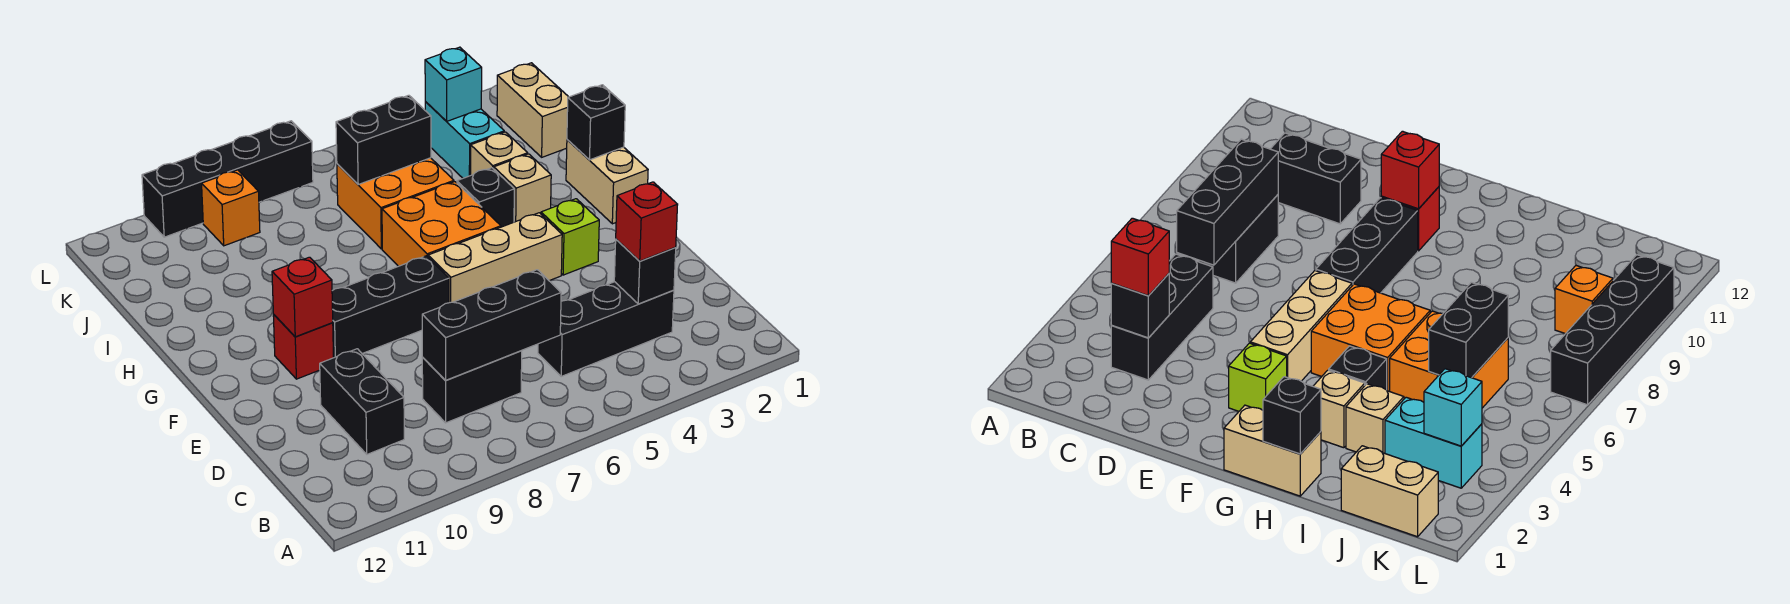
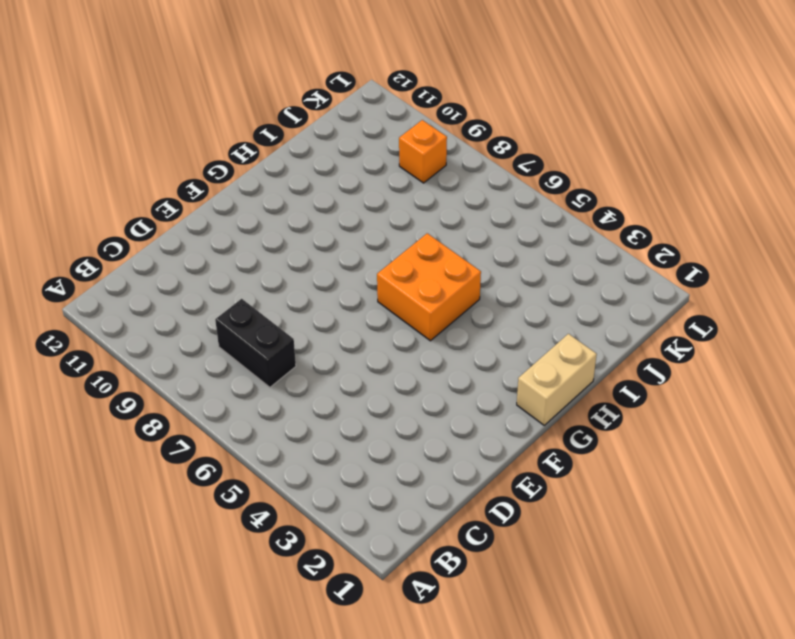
none -> black 1x3 brick [538,282,674,376]
none -> black 1x2 brick [320,349,404,454]
none -> lime 1x1 brick [541,199,599,275]

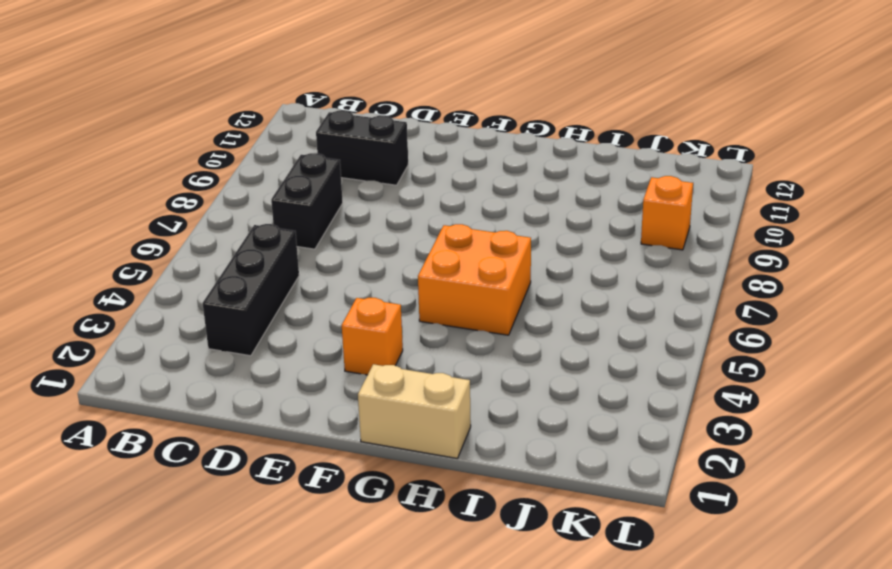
orange 1x1 brick [342,298,403,375] -> lime 1x1 brick [541,199,599,275]
none -> tan 1x3 brick [428,213,562,303]
none -> black 1x3 brick [332,256,449,358]
none -> red 1x1 brick [273,314,334,379]

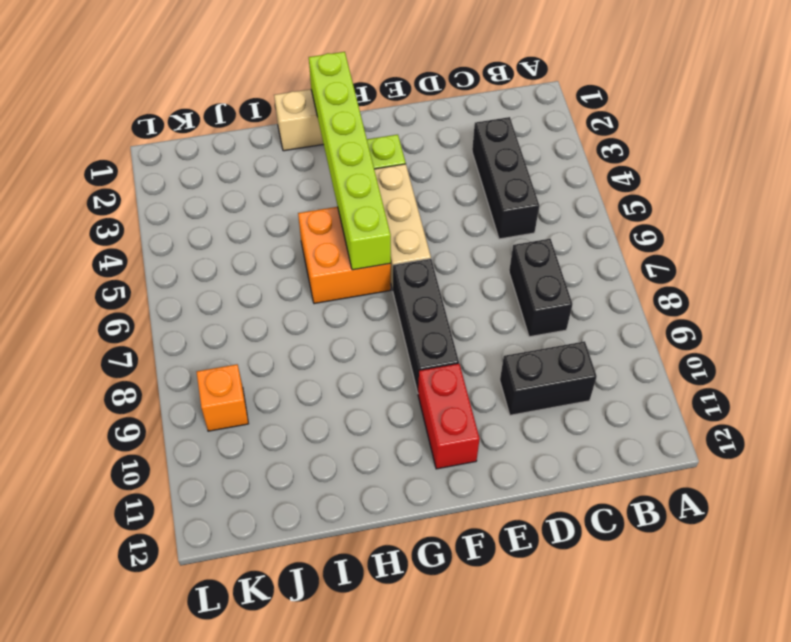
red 1x2 brick [418,364,480,469] -> red 1x1 brick [273,314,334,379]
lime 1x6 brick [309,52,391,270] -> none
none -> tan 1x1 brick [494,154,551,222]
none -> black 1x1 brick [457,168,514,227]
none -> tan 1x1 brick [471,132,528,175]

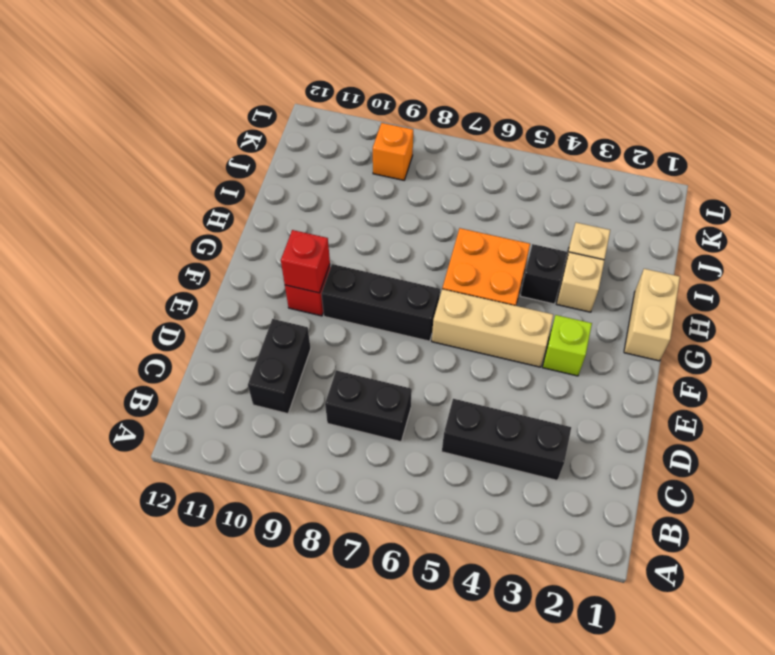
none -> orange 2x2 brick [337,158,454,249]
none -> tan 1x2 brick [497,63,568,157]
none -> cyan 1x2 brick [425,102,504,178]

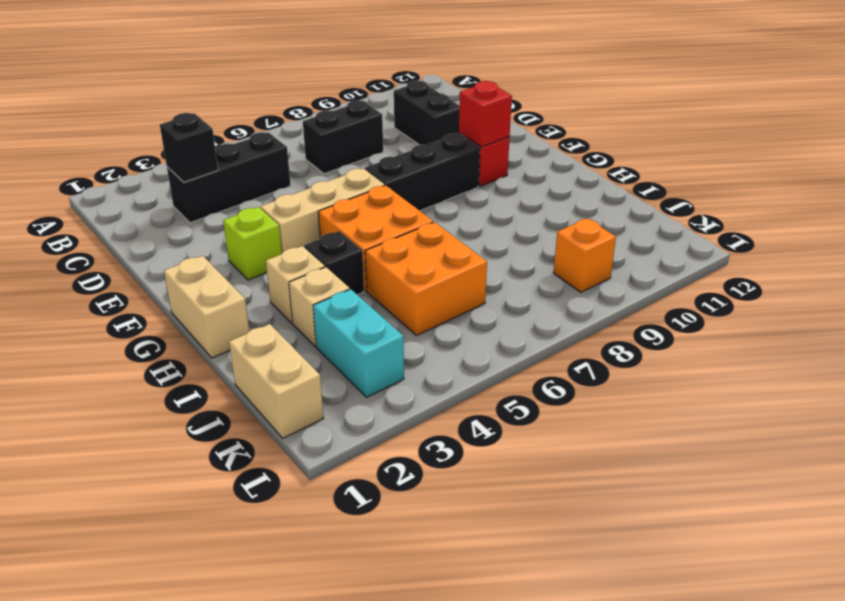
none -> black 1x4 brick [142,121,313,237]
none -> black 1x3 brick [422,270,561,380]
none -> black 1x1 brick [567,85,625,160]

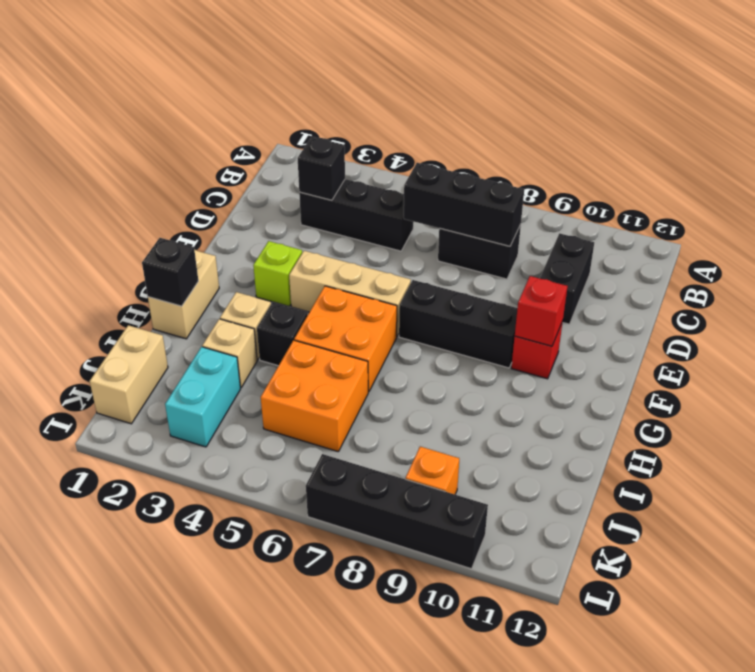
none -> black 1x2 brick [336,95,431,184]
none -> cyan 1x1 brick [425,47,482,121]
none -> red 1x1 brick [616,182,678,261]

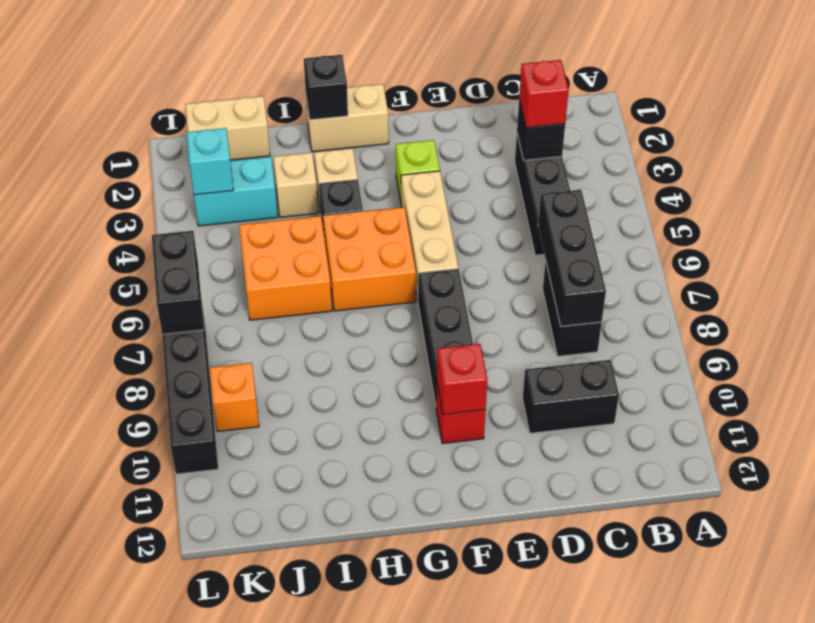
black 1x2 brick [152,231,204,334] -> black 1x2 brick moved to [336,95,431,184]

